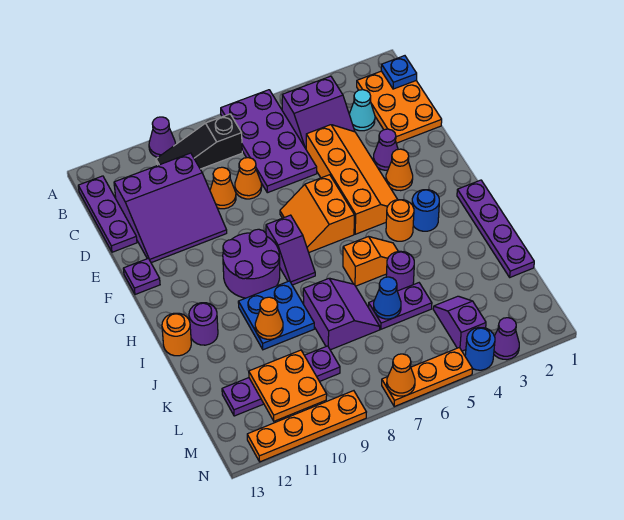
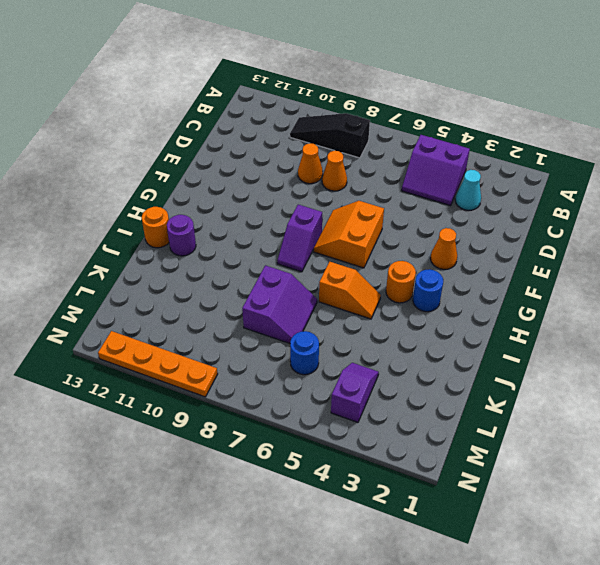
blue 1x1 round brick [290,331,319,375] -> blue 1x1 round brick moved to [465,327,495,370]
none -> purple 2x4 plate [221,90,317,193]
none -> purple 1x1 cone [149,117,176,157]
none -> orange 2x3 plate [357,71,442,143]
none -> purple 1x3 plate [78,176,137,252]

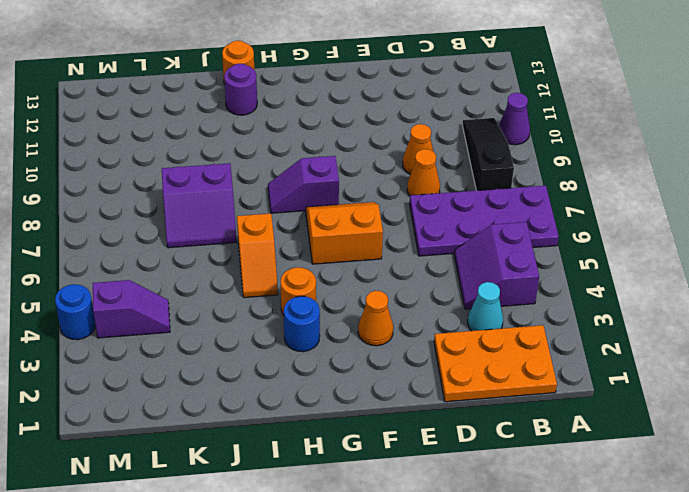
none -> purple 1x3 plate [78,176,137,252]
none -> purple 3x3 slope [114,153,227,263]
none -> orange 2x4 slope [306,125,398,234]
none -> purple 1x1 cone [373,129,398,170]

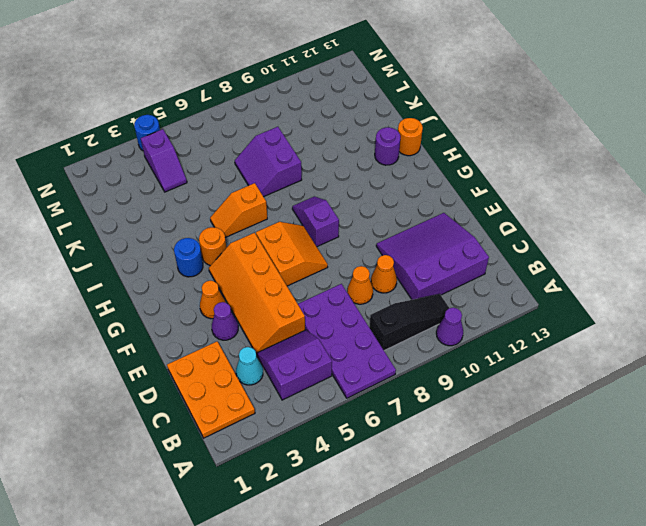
none -> purple 1x3 plate [78,176,137,252]
none -> purple 1x1 plate [123,258,160,294]
none -> purple 2x2 round brick [223,229,280,298]
none -> purple 1x4 plate [457,180,534,277]

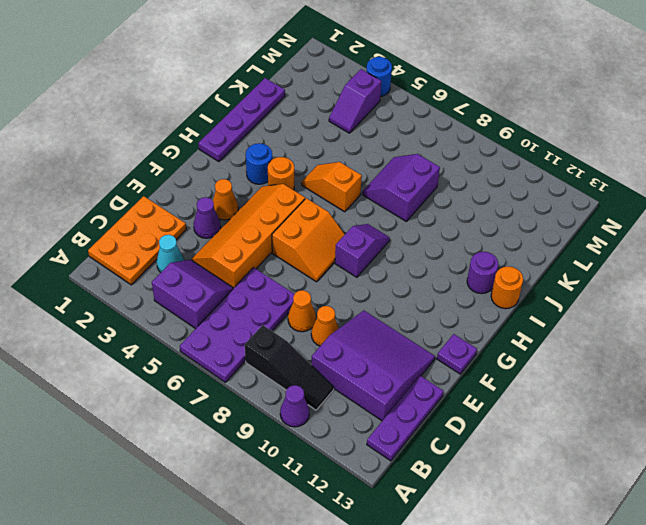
none -> purple 2x2 round brick [223,229,280,298]
none -> blue 2x2 plate [238,281,314,350]
none -> purple 1x1 round brick [386,251,414,291]
none -> purple 1x2 plate [369,283,432,329]

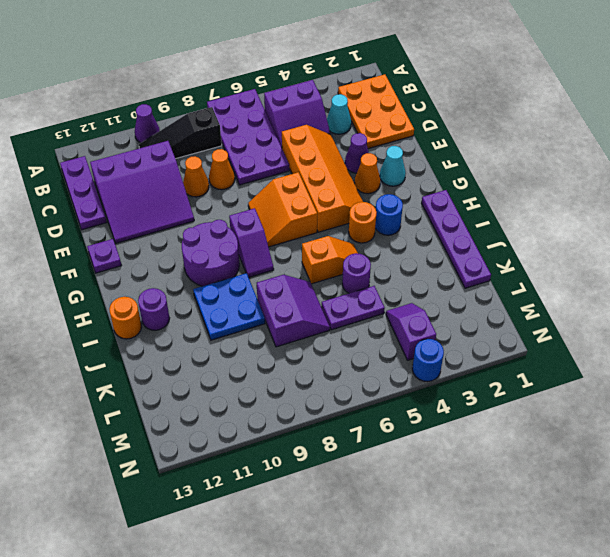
cyan 1x1 cone [380,146,406,186] -> none
none -> purple 1x4 plate [222,346,340,416]
none -> purple 1x1 cone [494,318,519,360]
none -> orange 1x3 plate [382,348,473,407]
none -> orange 1x4 plate [247,391,366,462]

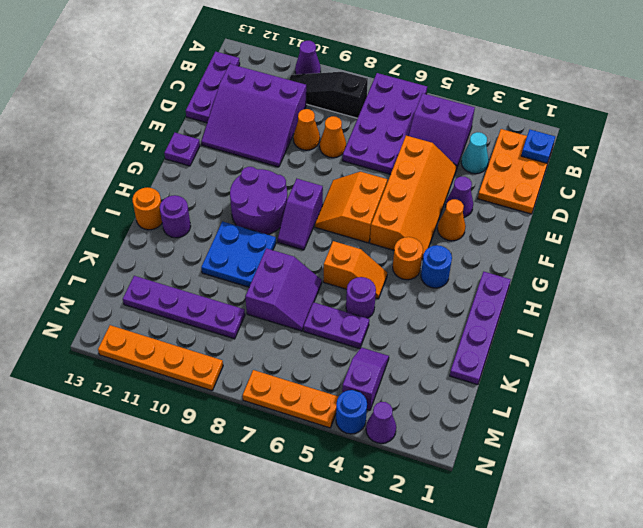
none -> orange 1x1 cone [255,297,283,339]
none -> blue 1x1 cone [374,277,401,319]
none -> orange 2x2 plate [249,350,327,421]
none -> orange 1x1 cone [387,354,415,396]

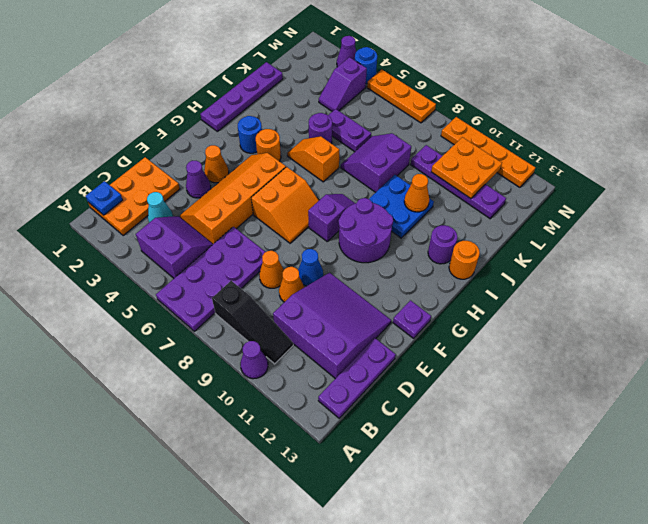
blue 1x1 cone [298,249,323,286] -> blue 1x1 cone moved to [374,277,401,319]
none -> orange 1x1 cone [387,354,415,396]

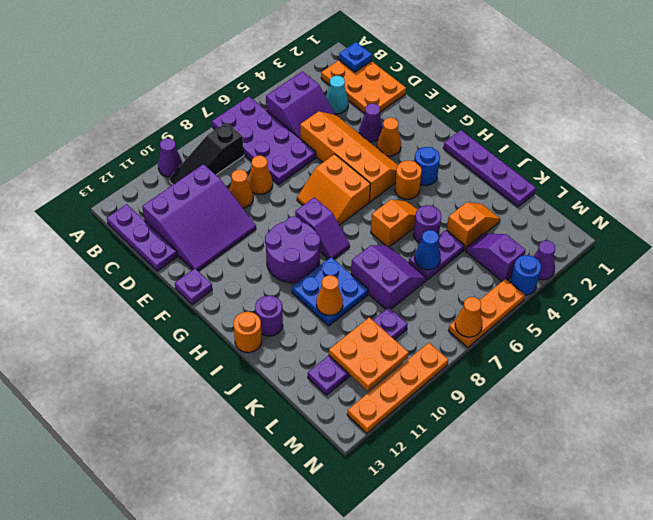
orange 1x2 slope [447,202,500,250] -> none

